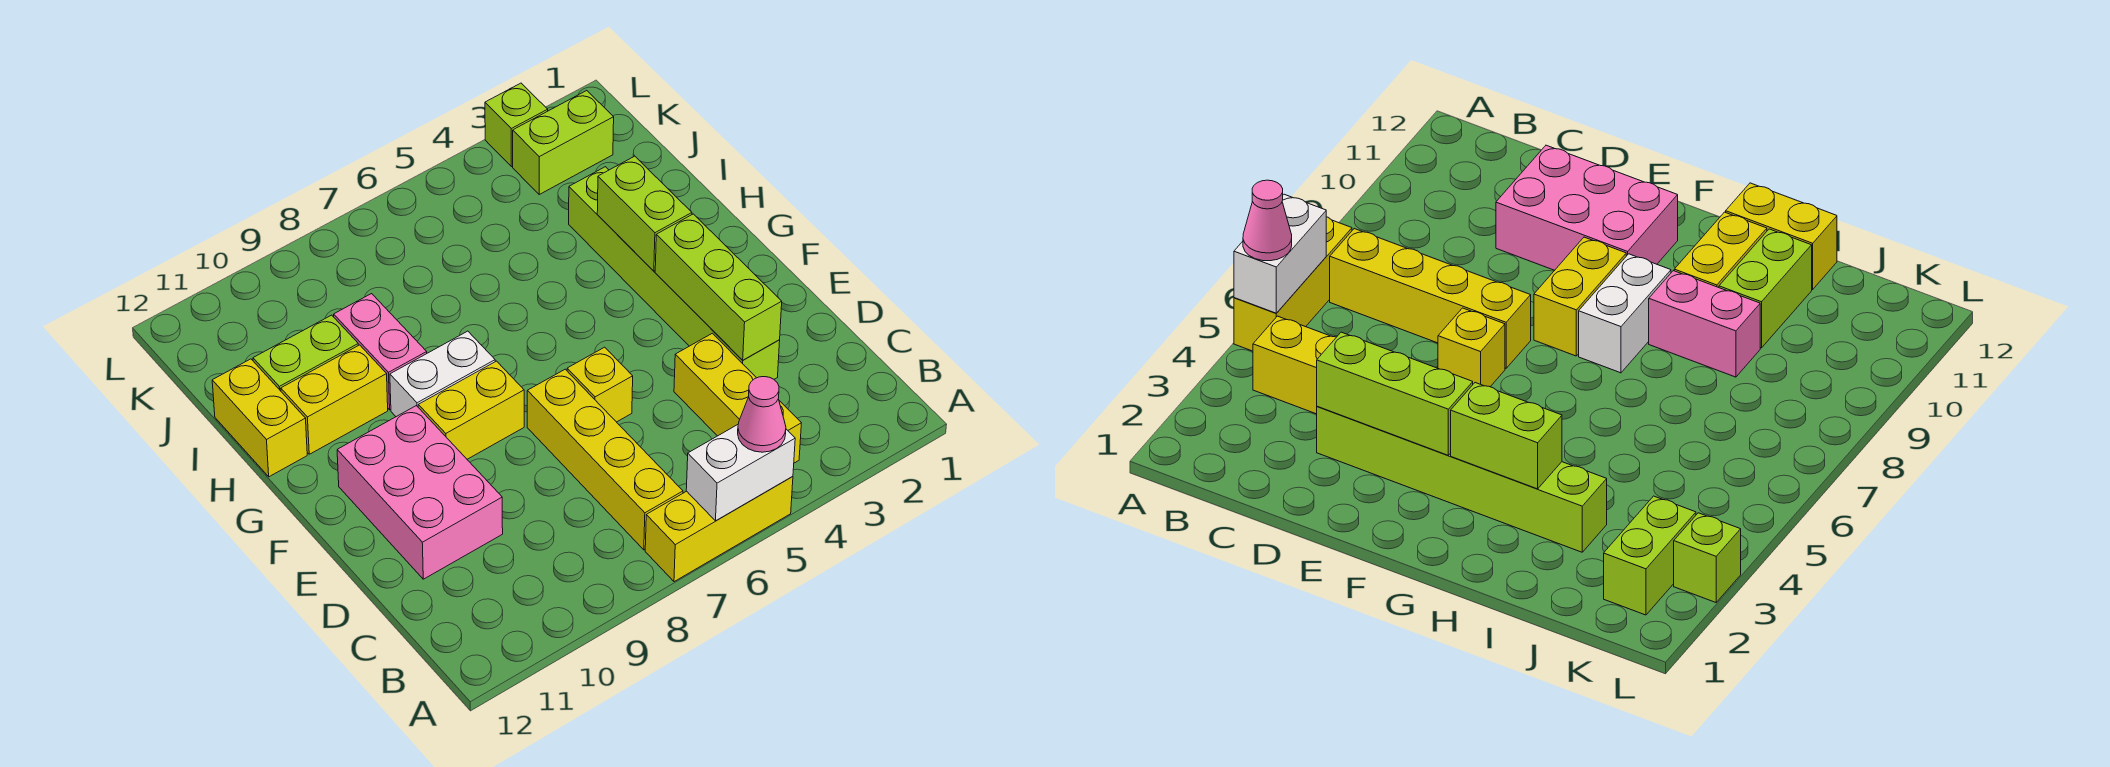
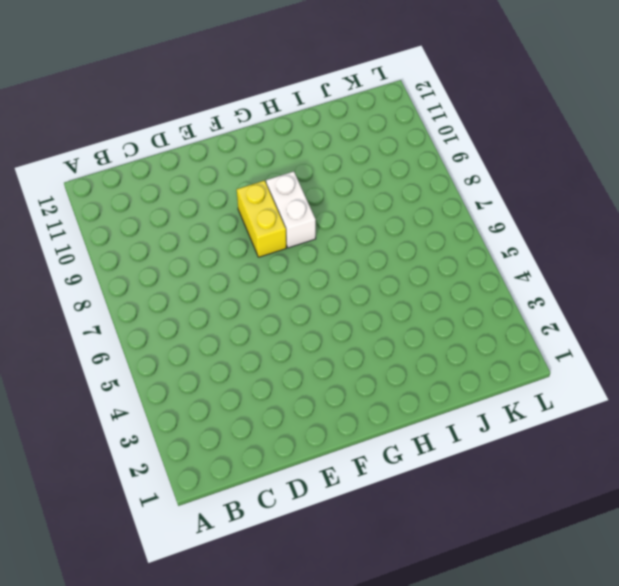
none -> yellow 1x3 brick [645,477,793,582]
none -> yellow 1x3 brick [674,333,801,463]
none -> yellow 1x4 brick [527,369,683,550]

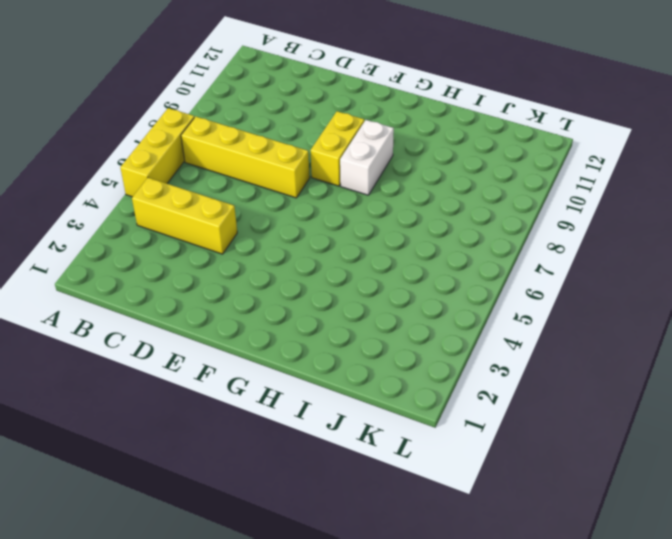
none -> lime 1x6 brick [569,167,780,379]
none -> pink 2x3 brick [337,406,503,579]
none -> yellow 1x1 brick [567,347,633,422]

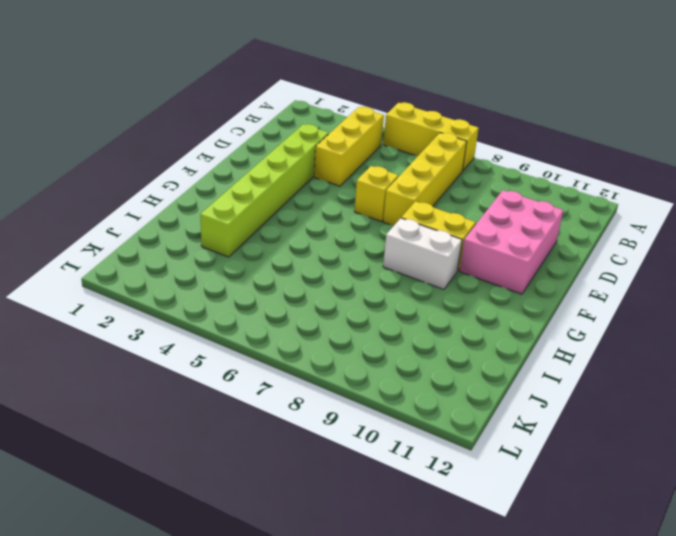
none -> pink 1x2 brick [334,294,427,410]
none -> yellow 1x2 brick [281,345,388,454]
none -> yellow 1x2 brick [212,359,307,477]

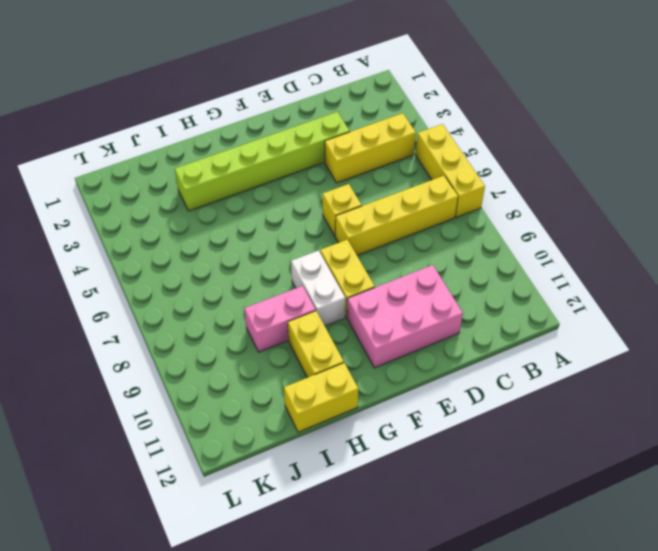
none -> lime 1x2 brick [253,315,358,391]
none -> lime 1x2 brick [513,91,614,194]
none -> lime 1x1 brick [485,83,548,167]

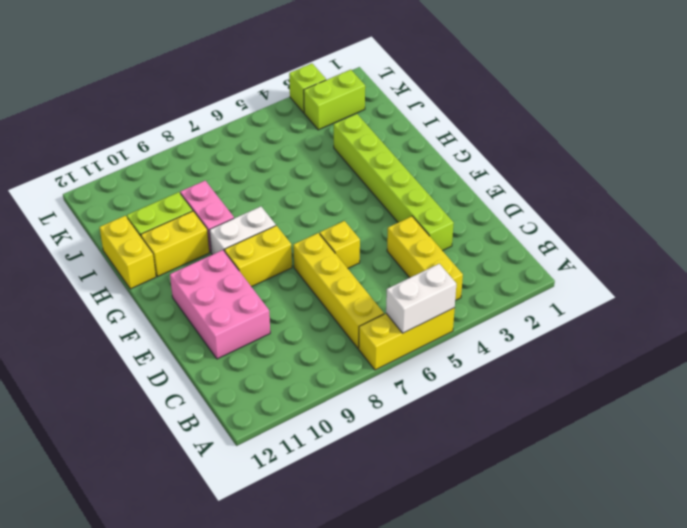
none -> lime 1x3 brick [655,214,782,360]
none -> lime 1x2 brick [597,156,692,271]
none -> pink 1x1 cone [738,377,786,452]

